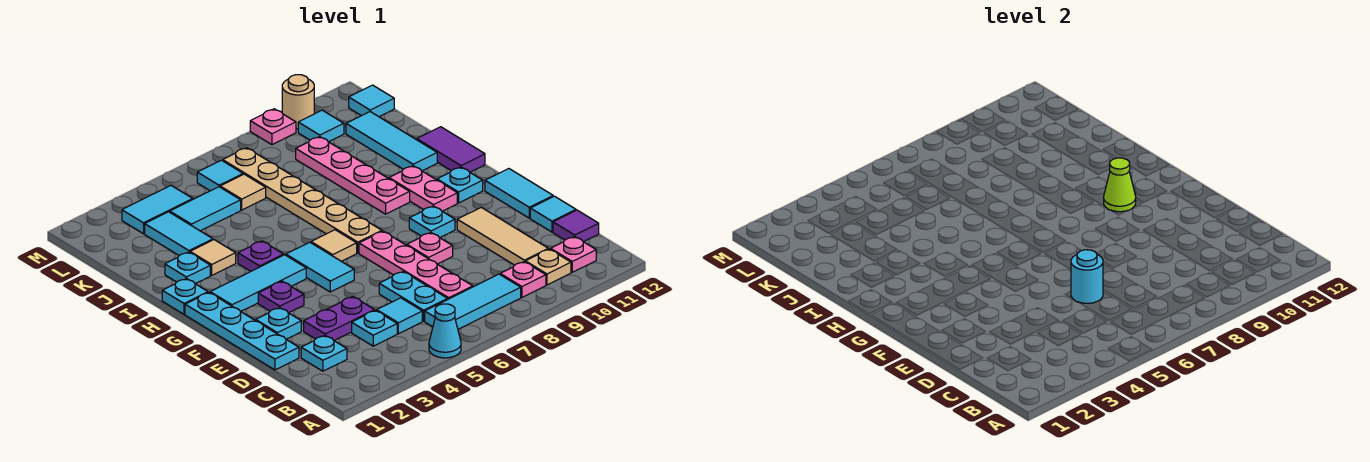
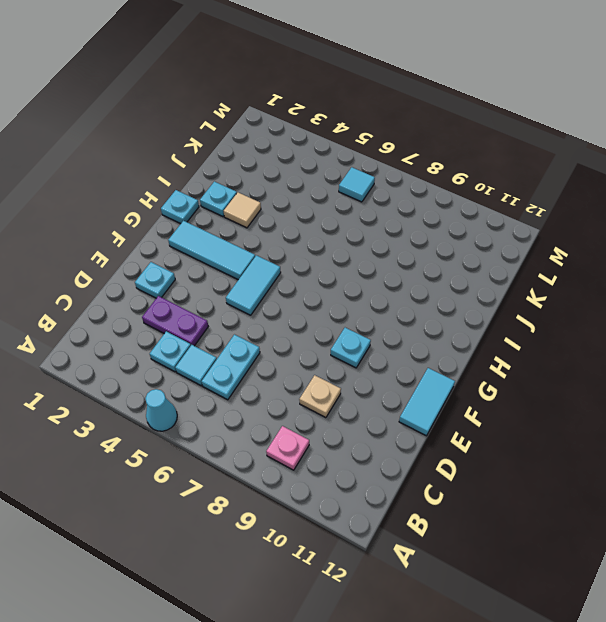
tan 1x1 plate [299,375,341,418] -> tan 1x1 plate moved to [525,249,571,285]
none -> cyan 1x3 tile [425,274,521,329]
none -> pink 1x1 plate [551,237,596,272]
none -> cyan 1x1 plate [301,336,347,371]
none -> pink 1x4 plate [359,231,473,299]

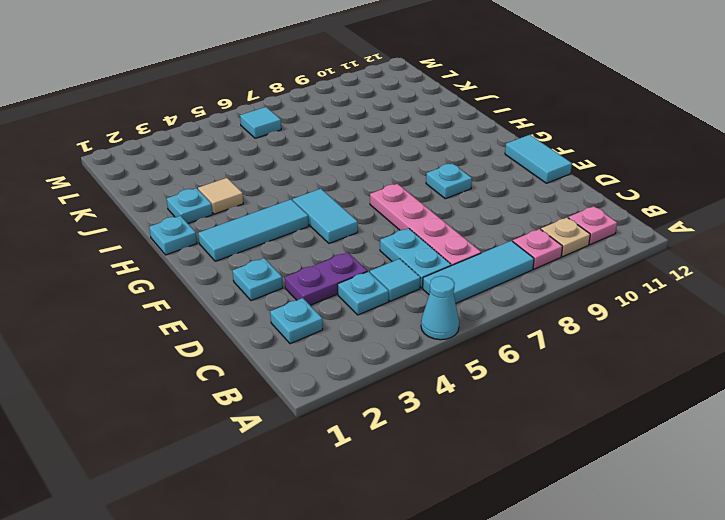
none -> tan 1x3 tile [457,207,548,265]
none -> purple 1x1 tile [553,210,599,242]
none -> cyan 1x4 plate [185,293,299,370]
none -> cyan 1x1 tile [530,196,576,232]

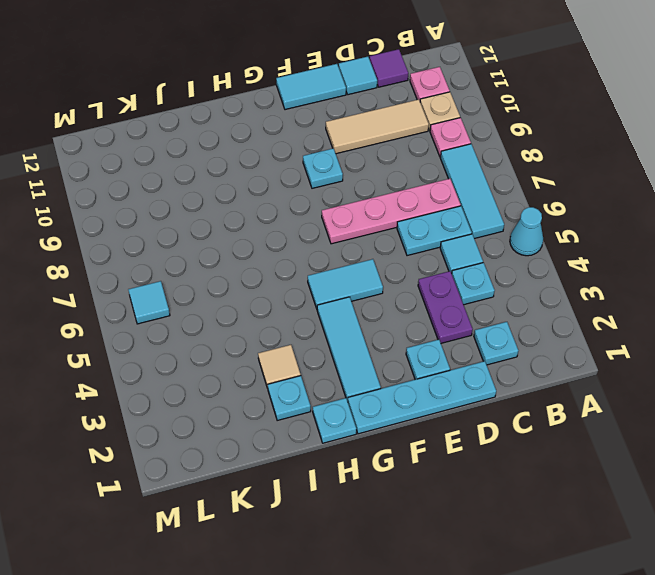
none -> pink 1x1 plate [407,233,453,264]
none -> purple 1x1 plate [258,281,304,313]
none -> tan 1x1 tile [311,230,357,261]
none -> tan 1x6 plate [223,148,382,253]

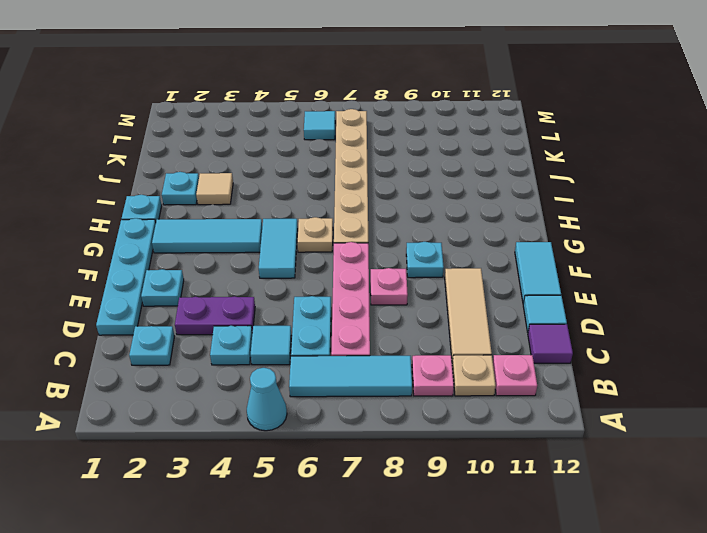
tan 1x1 plate [297,217,333,252] -> tan 1x1 tile [311,230,357,261]
none -> purple 1x1 plate [258,281,304,313]
none -> pink 1x2 plate [389,166,457,211]
none -> cyan 1x1 plate [437,167,483,203]
none -> purple 1x1 plate [238,241,284,272]

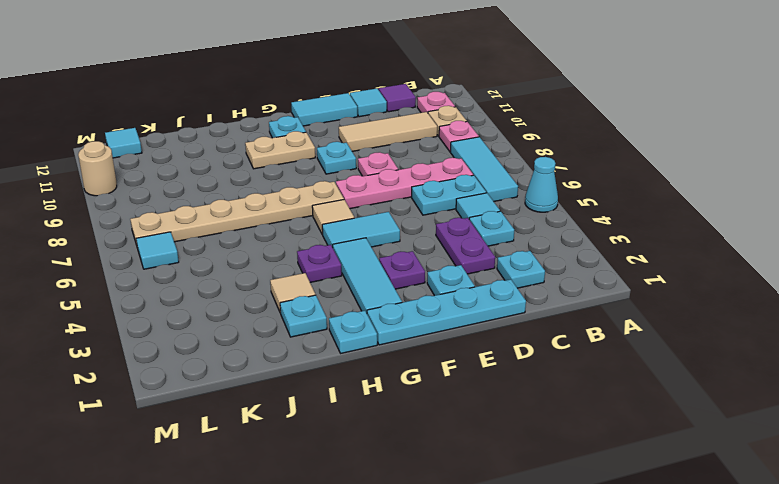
tan 1x2 plate [245,131,315,169] -> pink 1x2 plate [389,166,457,211]
none -> pink 1x4 plate [296,137,410,214]
none -> purple 1x2 tile [417,127,485,172]
none -> cyan 1x3 tile [346,112,437,171]
none -> cyan 1x2 tile [145,212,213,256]

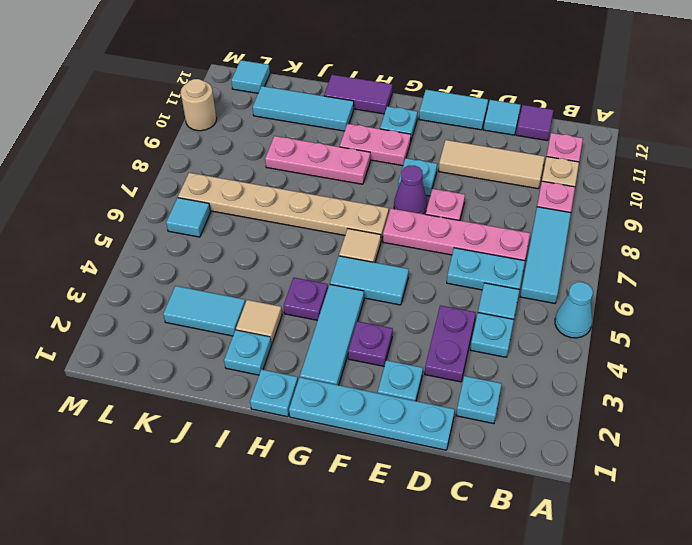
purple 1x1 cone [394,166,427,214] -> none
pink 1x3 plate [265,136,370,184] -> pink 1x4 plate [296,137,410,214]
none -> cyan 1x2 tile [170,187,241,231]
none -> tan 1x1 tile [220,174,266,210]
none -> cyan 1x2 tile [122,186,193,234]
none -> cyan 1x1 tile [298,110,344,142]

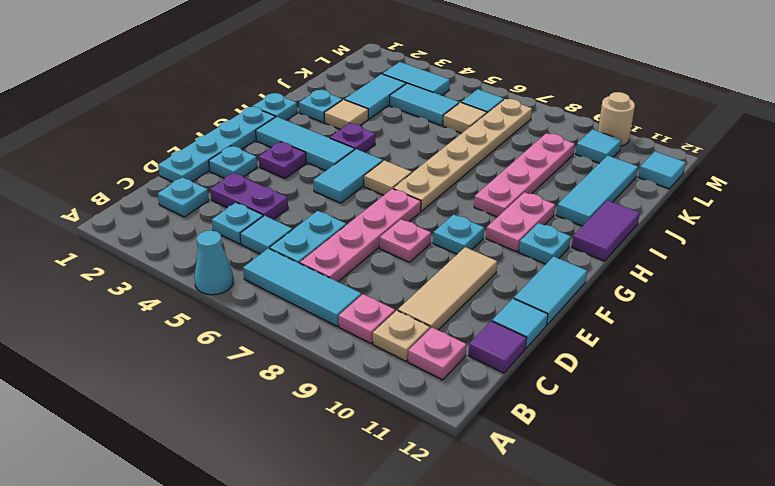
none -> pink 1x1 plate [250,109,296,145]
none -> cyan 1x1 round brick [1071,250,1103,303]
none -> lime 1x1 cone [1104,158,1136,212]

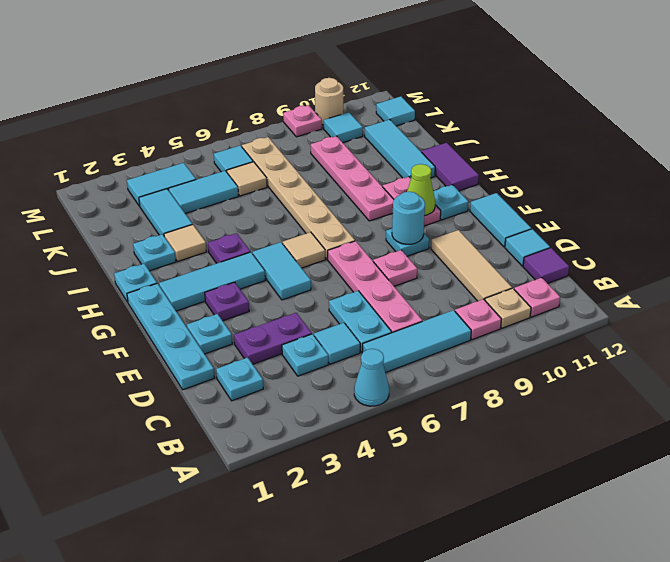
cyan 1x1 round brick [392,192,425,244] -> cyan 1x1 round brick moved to [1071,250,1103,303]

